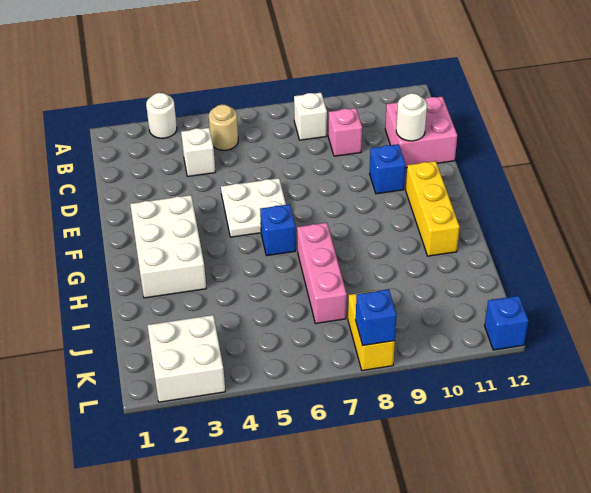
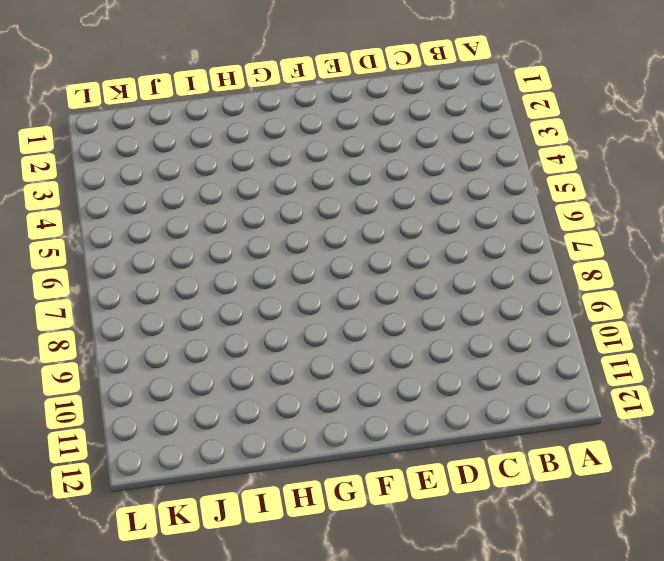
none -> white 1x1 round brick [146,93,177,138]
none -> tan 1x1 round brick [209,105,238,150]
none -> white 1x1 brick [294,93,327,140]

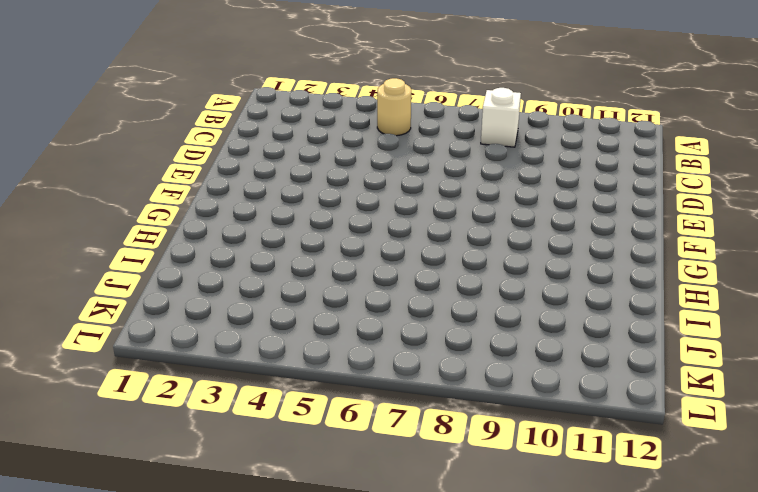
none -> white 1x1 round brick [146,93,177,138]
none -> white 1x1 brick [181,128,215,176]
none -> pink 1x1 brick [328,108,362,156]

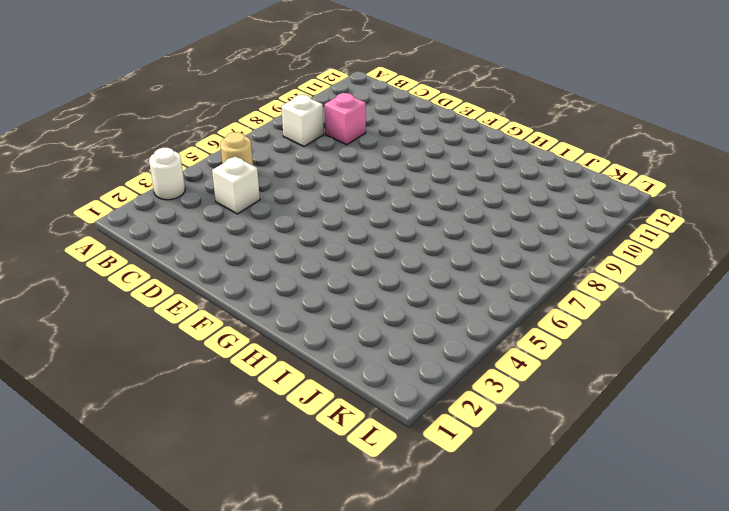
none -> pink 2x2 brick [385,97,457,168]
none -> white 2x2 plate [221,178,286,237]
none -> blue 1x1 brick [369,144,406,194]

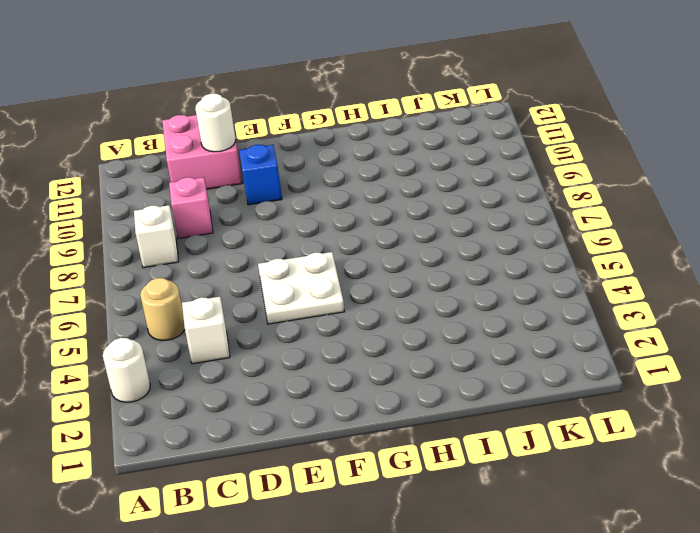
none -> white 2x3 brick [130,195,206,298]
none -> yellow 1x3 brick [406,161,460,256]
none -> blue 1x1 brick [260,204,296,256]

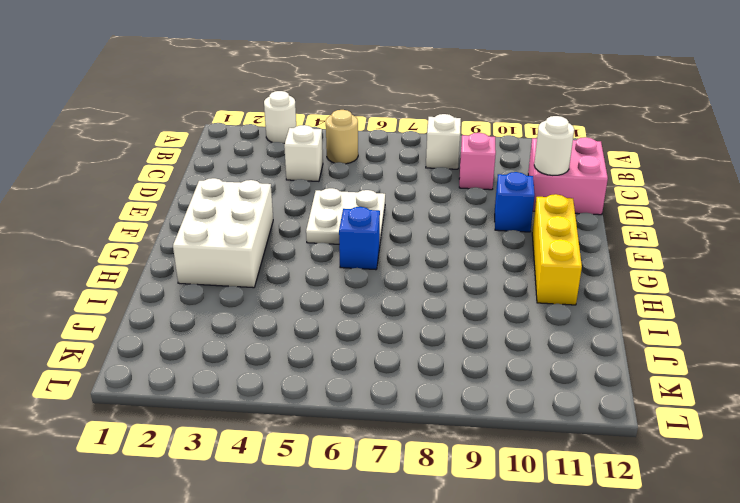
none -> pink 1x3 brick [297,223,347,324]
none -> white 2x2 brick [148,315,225,402]
none -> yellow 1x2 brick [348,290,395,371]

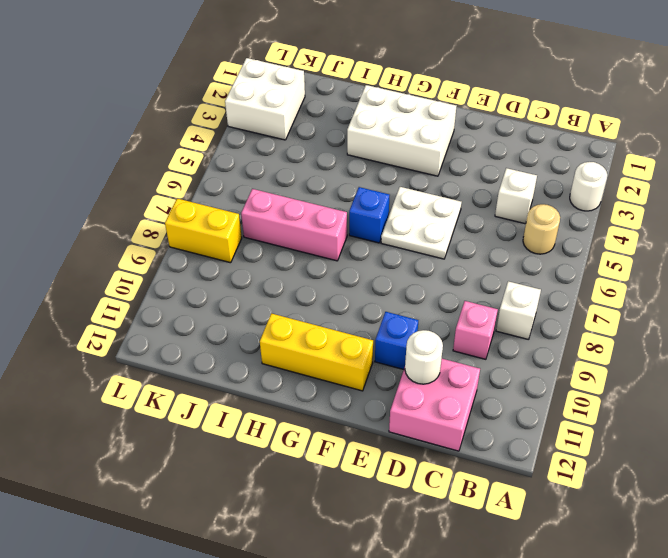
none -> blue 1x1 brick [485,296,529,350]
none -> blue 1x1 brick [356,289,397,345]

